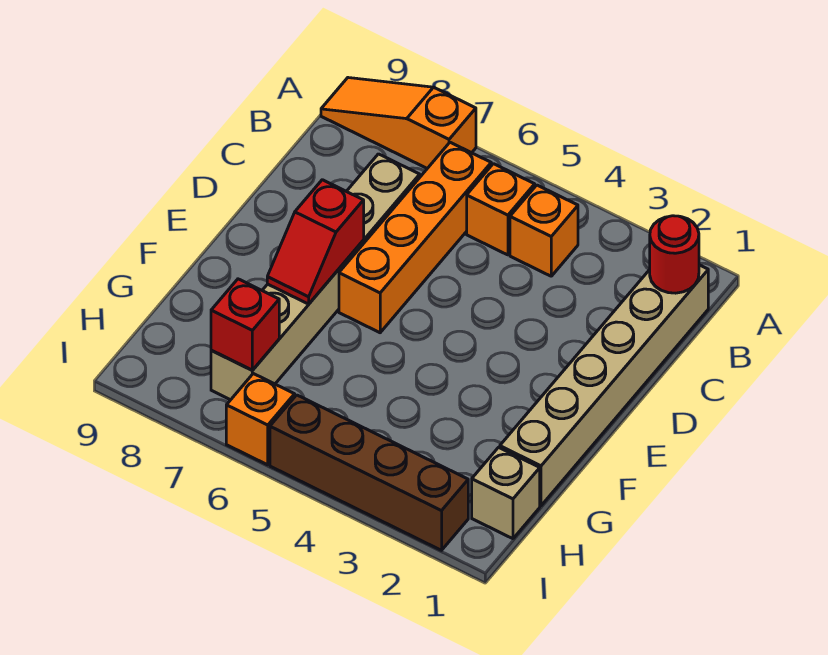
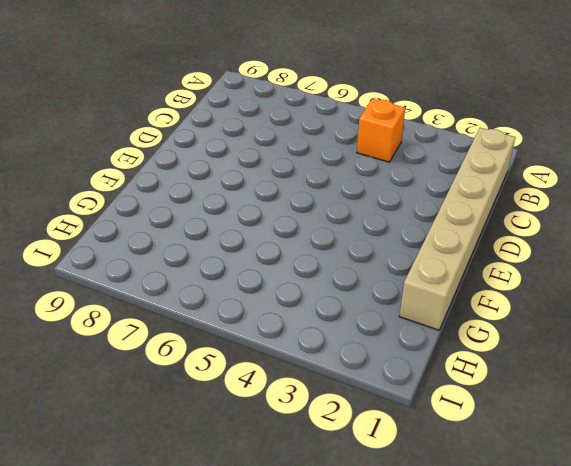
none -> orange 1x3 slope [321,78,476,168]
none -> orange 1x1 brick [467,164,535,255]
none -> orange 1x4 brick [339,142,491,333]

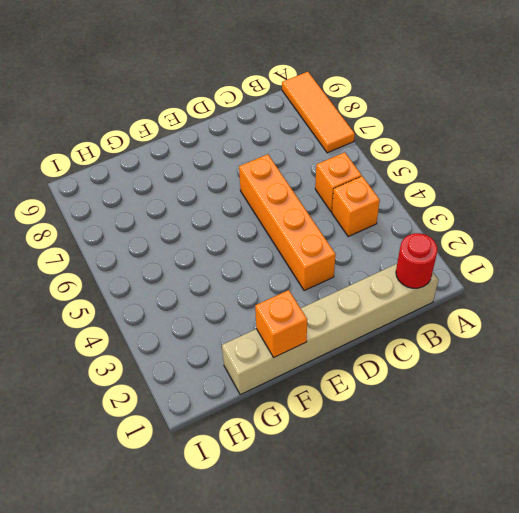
orange 1x3 tile [282,72,355,153] -> orange 1x3 slope [321,78,476,168]
orange 1x4 brick [239,154,336,291] -> orange 1x4 brick turned to [339,142,491,333]
orange 1x1 brick [255,290,307,357] -> orange 1x1 brick moved to [226,374,295,465]
none -> tan 1x6 brick [211,154,420,400]
none -> tan 1x1 brick [472,447,540,539]
none -> brown 1x4 brick [270,395,468,550]

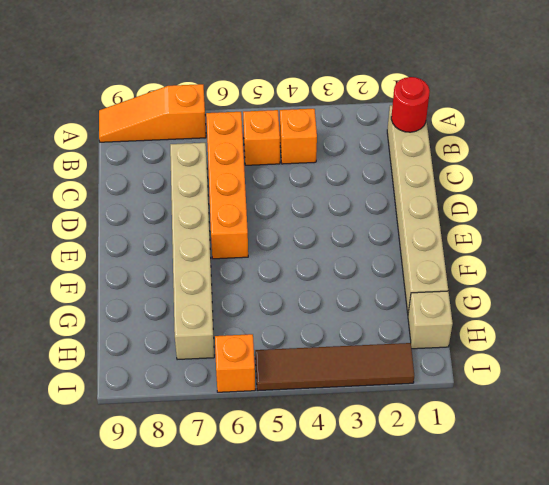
brown 1x4 tile [255,343,414,391] -> brown 1x4 brick [270,395,468,550]
none -> red 1x2 slope [267,180,364,304]
none -> red 1x1 brick [211,279,279,370]

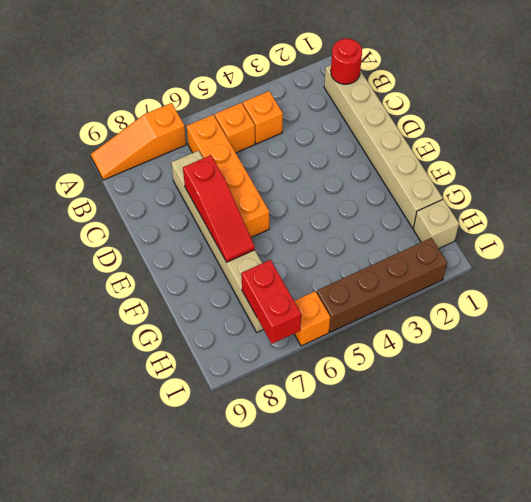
red 1x3 slope [183,155,255,262] -> red 1x2 slope [267,180,364,304]
red 1x2 brick [241,260,301,344] -> red 1x1 brick [211,279,279,370]

